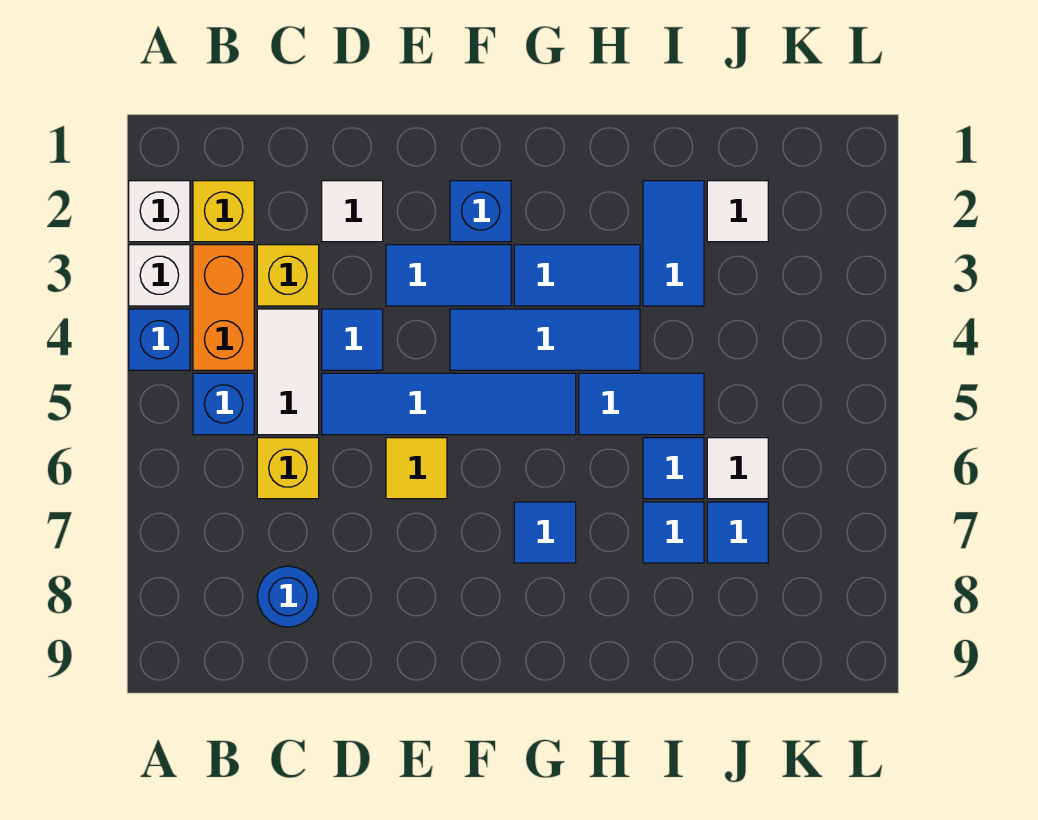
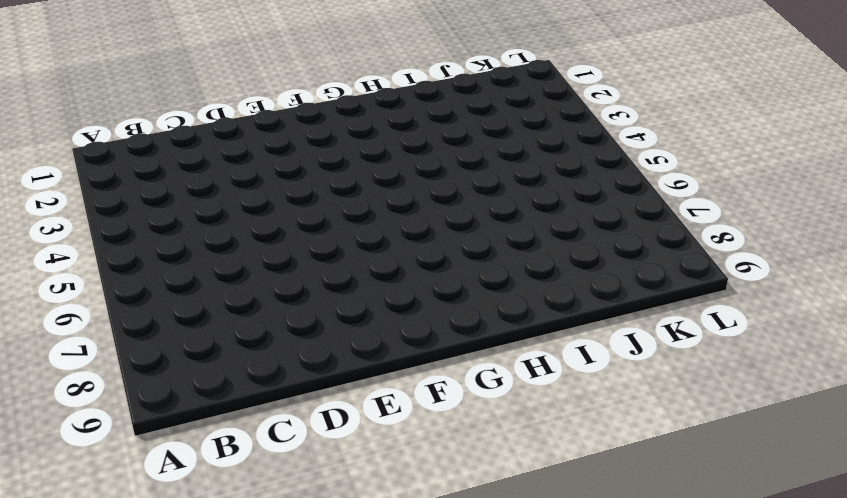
none -> white 1x1 brick [129,181,190,242]
none -> white 1x1 brick [129,245,190,306]
none -> blue 1x1 brick [129,309,190,370]

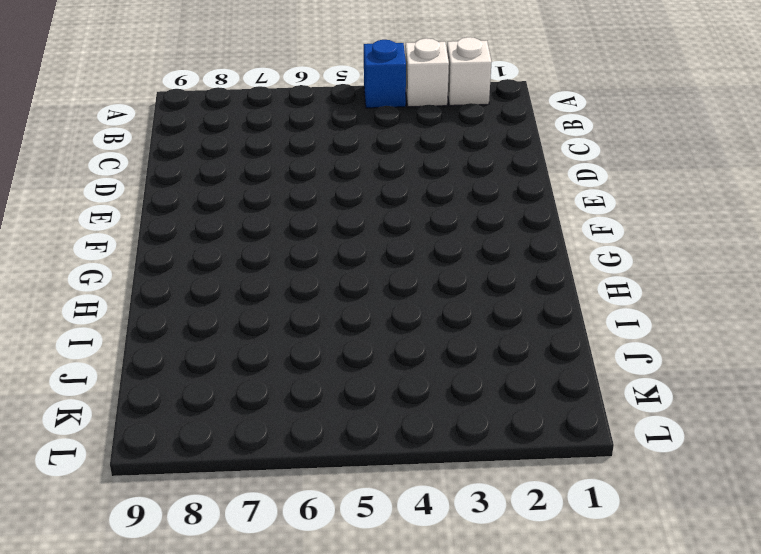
none -> yellow 1x1 brick [193,181,254,242]
none -> orange 1x2 brick [193,245,254,370]
none -> blue 1x1 brick [193,373,254,435]

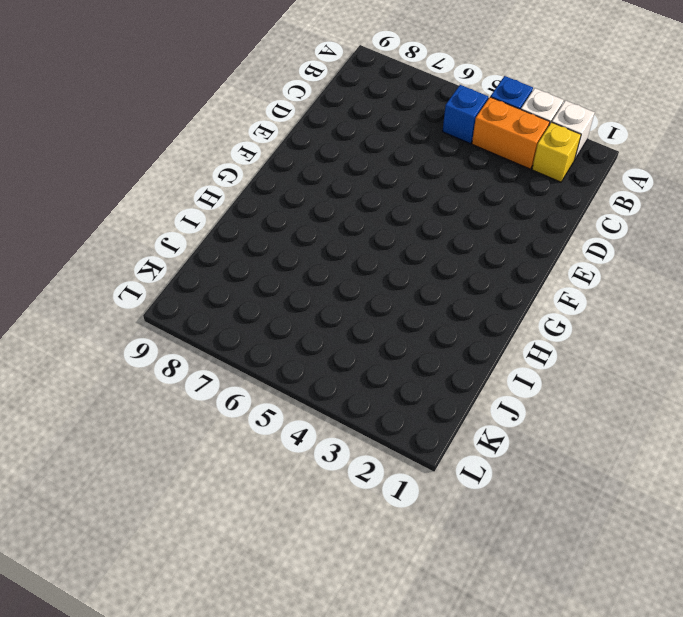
none -> yellow 1x1 brick [257,245,319,306]
none -> white 1x2 tile [257,309,319,435]
none -> yellow 1x1 brick [257,438,319,499]

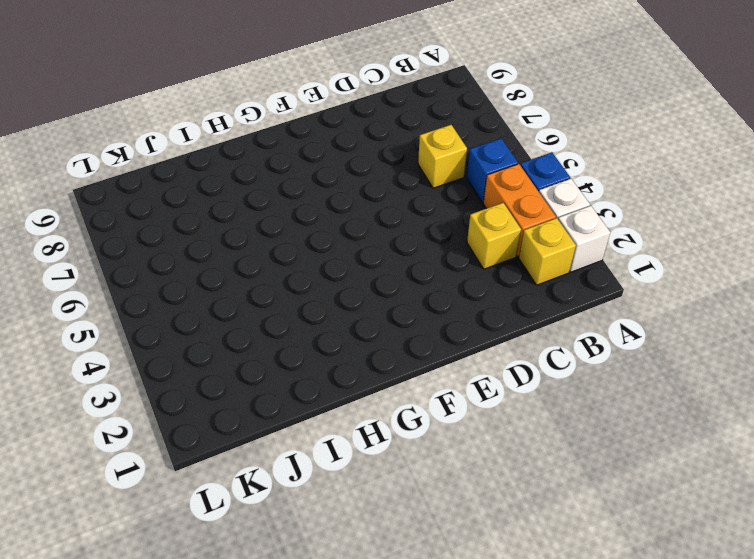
none -> white 1x2 tile [257,309,319,435]
none -> blue 1x1 round brick [257,566,318,627]
none -> white 1x1 tile [322,181,383,242]

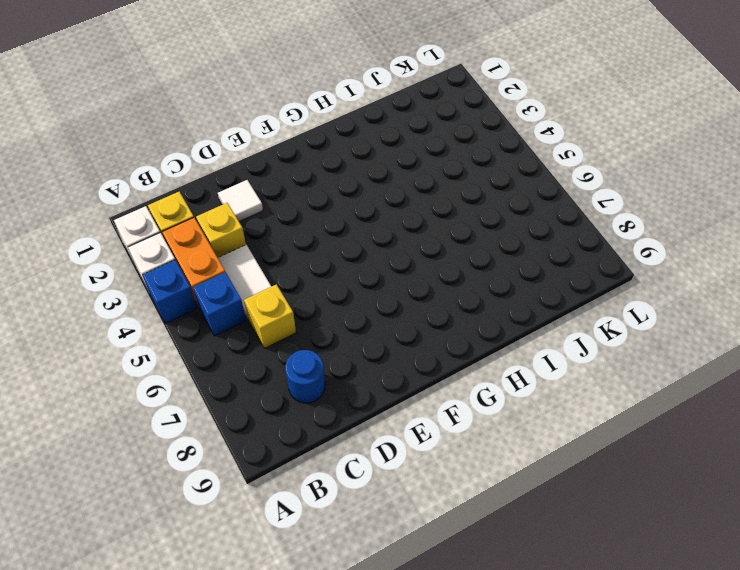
none -> blue 1x1 tile [322,309,383,370]
none -> blue 1x4 tile [322,373,576,435]
none -> blue 1x2 tile [386,245,511,306]

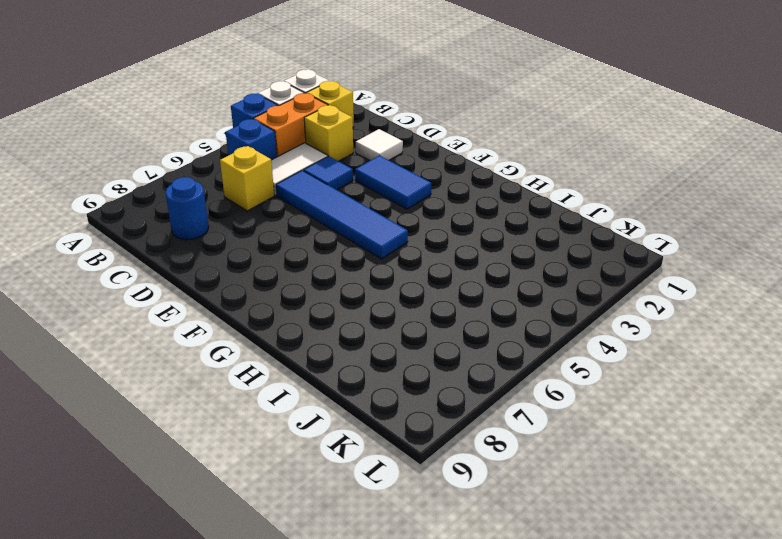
none -> yellow 1x1 tile [386,438,447,499]
none -> blue 1x1 brick [450,181,511,242]
none -> blue 1x3 tile [450,309,640,370]

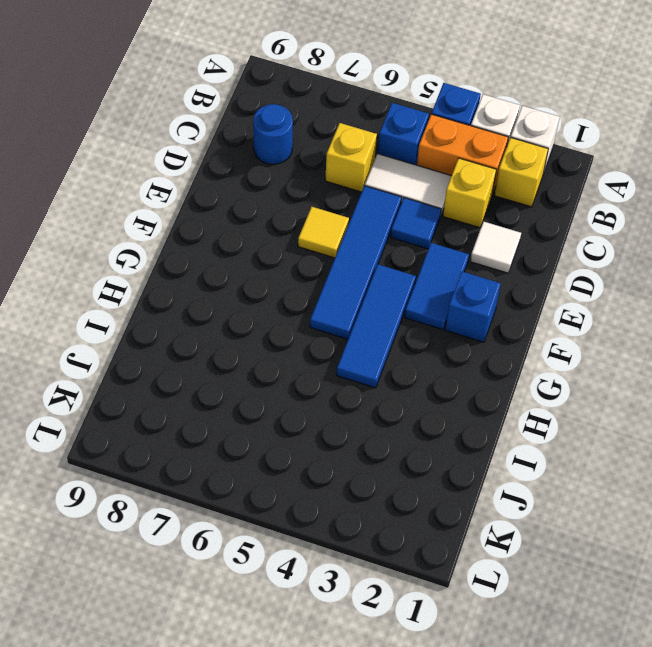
none -> blue 1x2 tile [514,245,640,306]
none -> blue 1x1 tile [514,502,576,563]
none -> blue 1x2 tile [579,373,704,435]

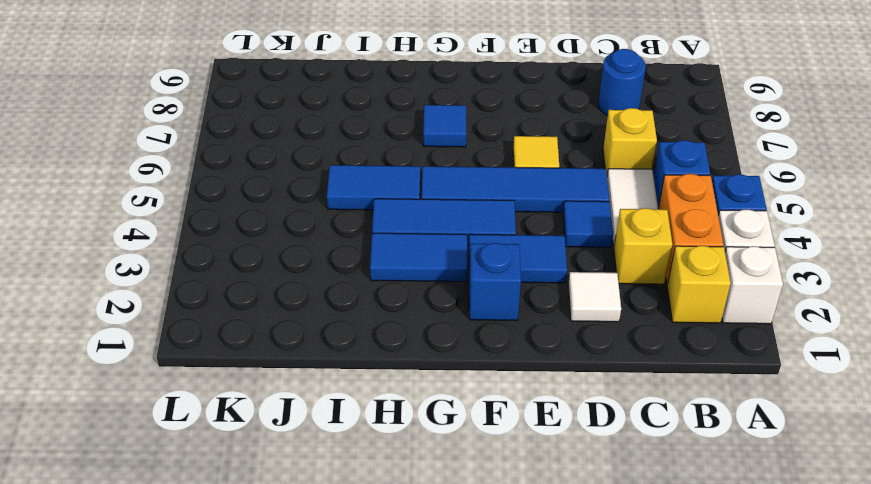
none -> blue 1x2 tile [643,181,704,306]
none -> blue 1x1 tile [643,438,704,499]
none -> blue 1x1 tile [643,502,704,563]

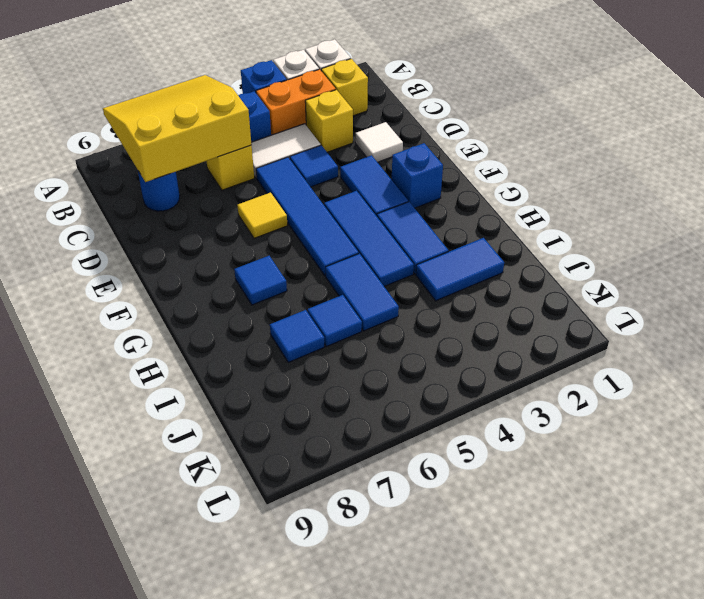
yellow 3x3 slope [103,75,252,182] -> none
none -> white 1x1 tile [707,181,768,242]
none -> white 1x1 tile [707,438,768,499]
none -> blue 1x1 tile [707,502,768,563]

